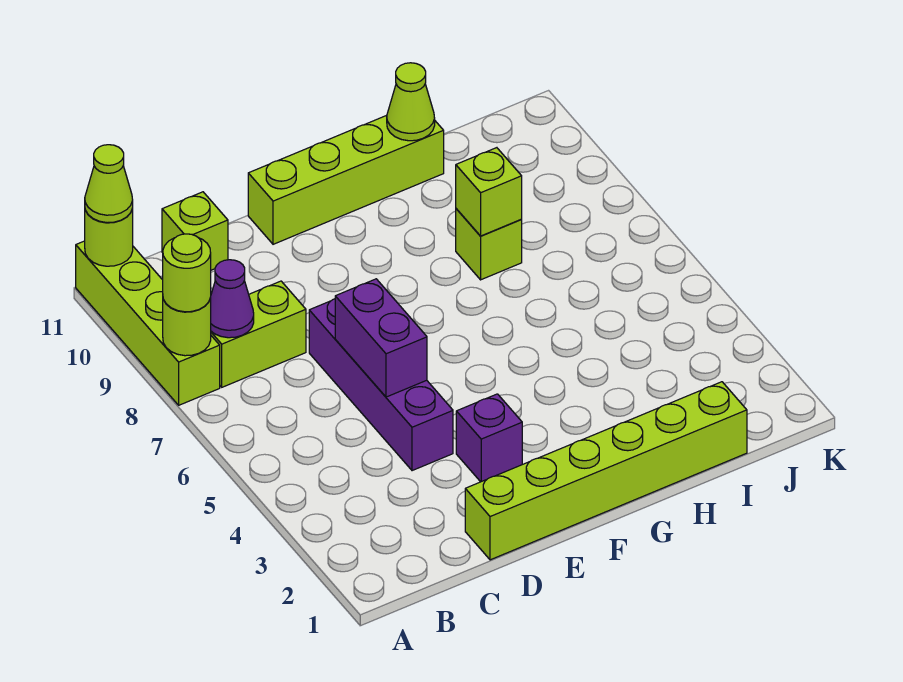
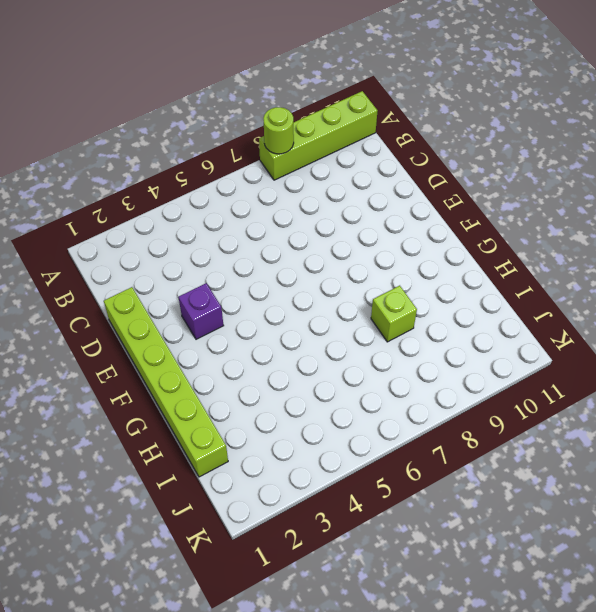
none -> lime 1x2 brick [211,281,306,387]
none -> lime 1x1 brick [162,192,228,270]
none -> purple 1x4 brick [309,299,453,471]

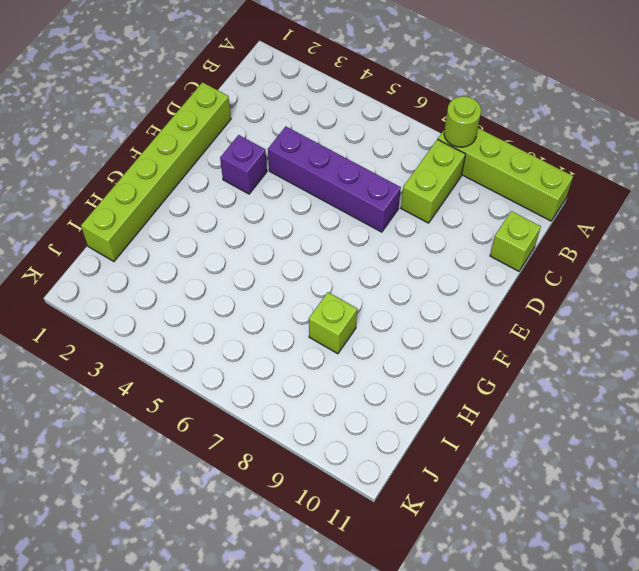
none -> lime 1x4 brick [248,116,444,244]
none -> lime 1x1 round brick [85,208,133,266]
none -> purple 1x1 cone [210,260,254,338]

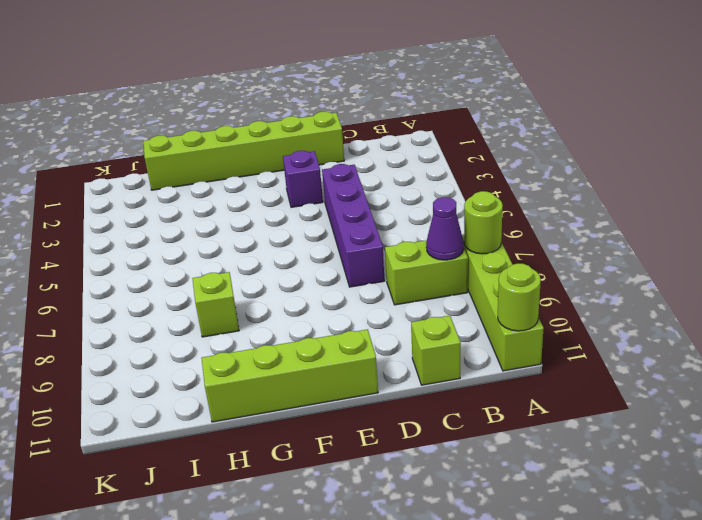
none -> purple 1x2 brick [335,279,427,397]
none -> lime 1x1 brick [456,148,522,236]
none -> lime 1x1 cone [387,63,435,141]

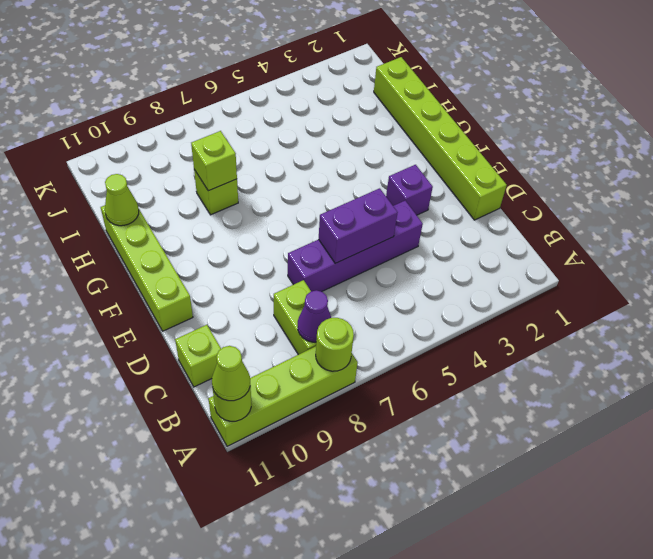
none -> lime 1x1 round brick [163,234,211,312]

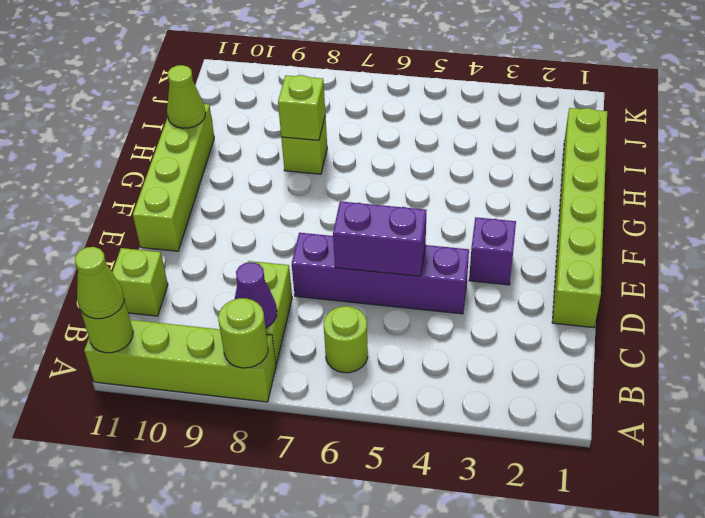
lime 1x1 round brick [324,306,368,373] -> lime 1x1 round brick moved to [163,234,211,312]

